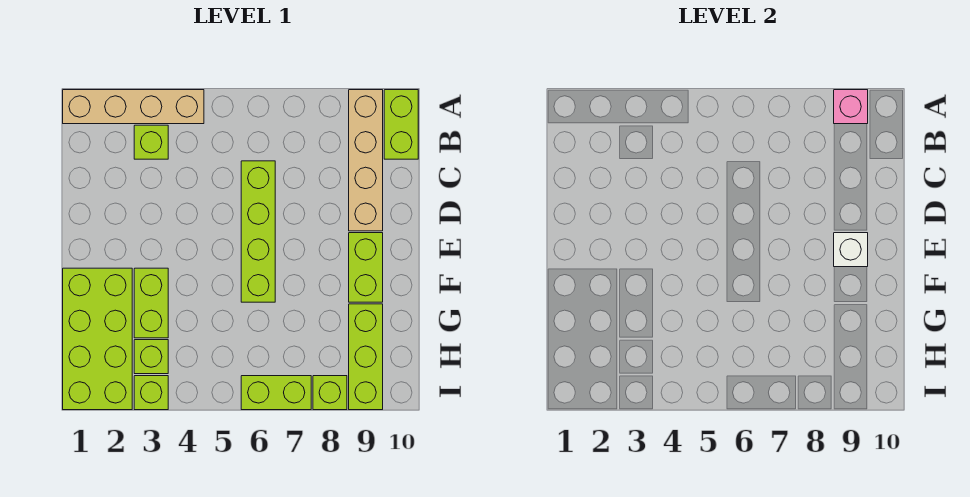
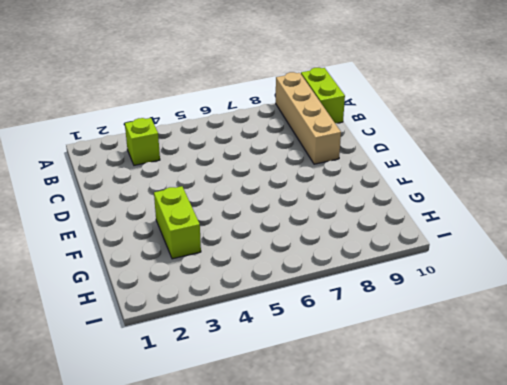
none -> tan 1x4 brick [63,90,204,124]
none -> lime 1x4 brick [241,161,275,302]
none -> lime 1x2 brick [349,233,383,302]

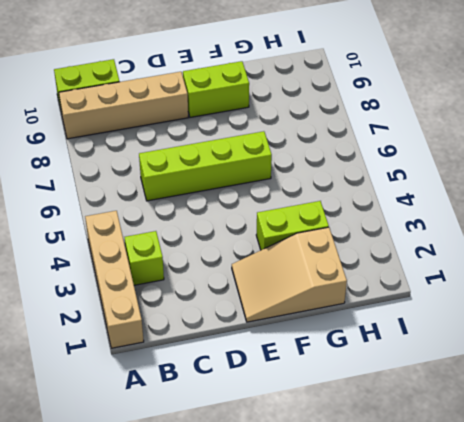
tan 2x3 slope [232,227,347,322] -> lime 2x4 brick [63,268,132,410]
none -> lime 1x3 brick [349,304,383,410]
none -> lime 1x1 brick [134,340,168,374]
none -> lime 1x1 brick [134,376,168,410]

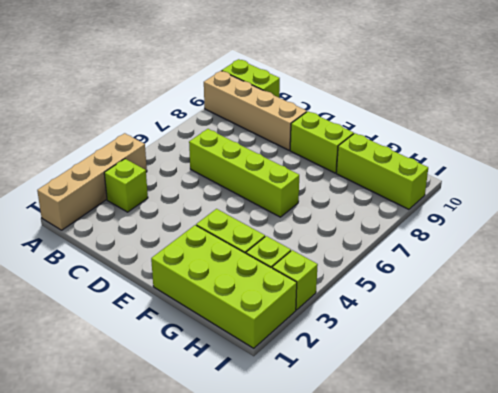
none -> lime 1x2 brick [241,376,311,410]
none -> lime 1x1 brick [313,376,347,410]
none -> pink 1x1 brick [834,90,868,124]

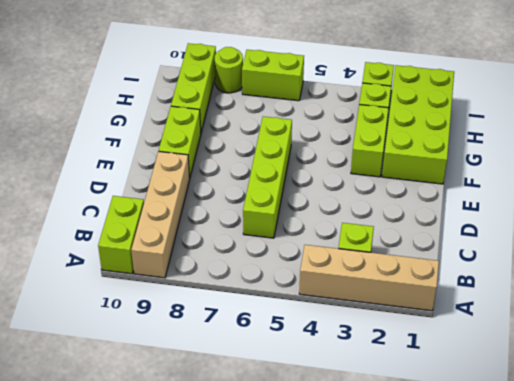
lime 1x1 round brick [215,47,243,93] -> lime 1x1 brick [313,376,347,410]
none -> pink 1x1 brick [834,90,868,124]
none -> white 1x1 brick [834,233,868,267]

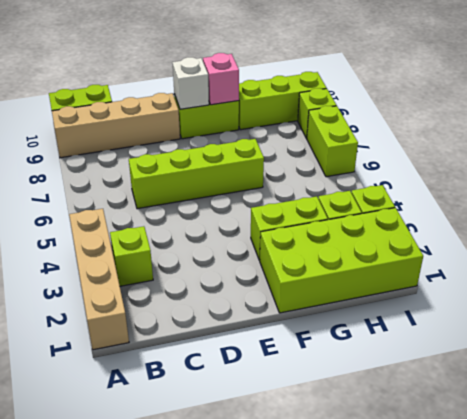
pink 1x1 brick [203,53,239,105] -> pink 1x1 brick moved to [834,90,868,124]

